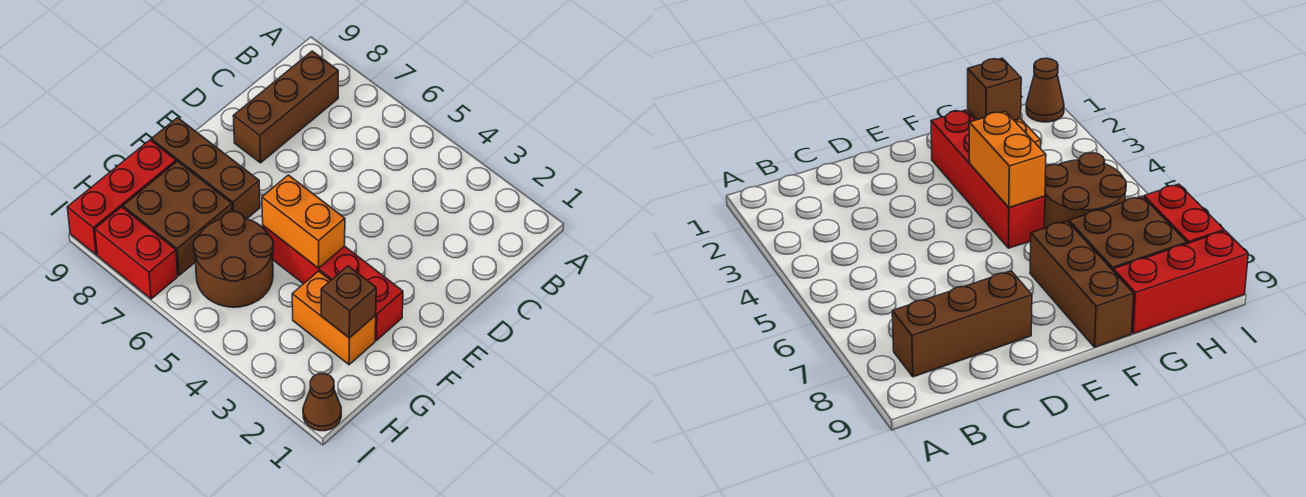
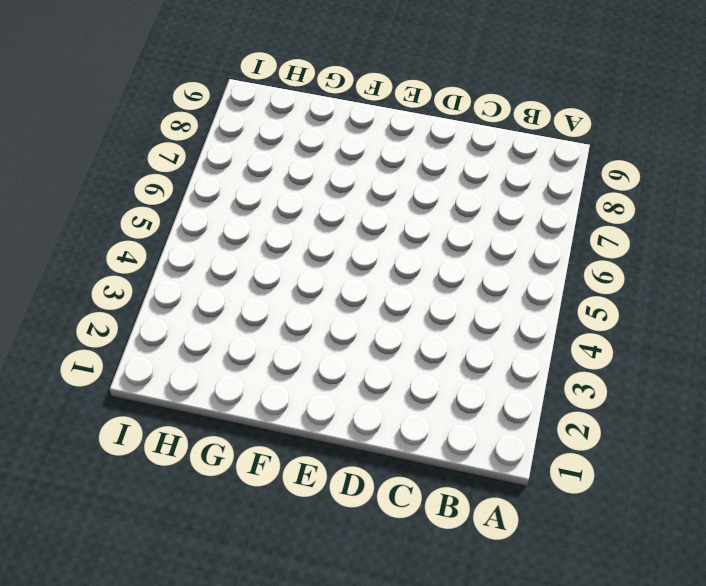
none -> brown 1x3 brick [233,51,338,163]
none -> red 1x4 brick [263,226,403,340]

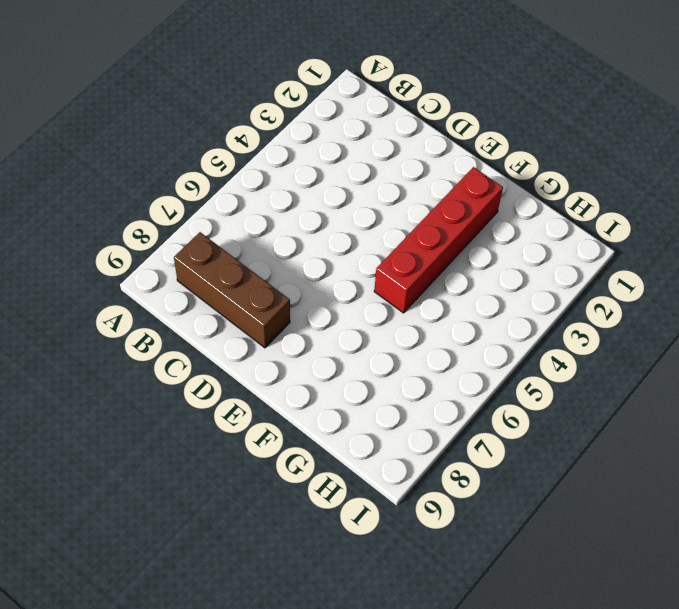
none -> brown 1x3 brick [151,118,260,219]
none -> orange 1x2 brick [292,271,376,365]

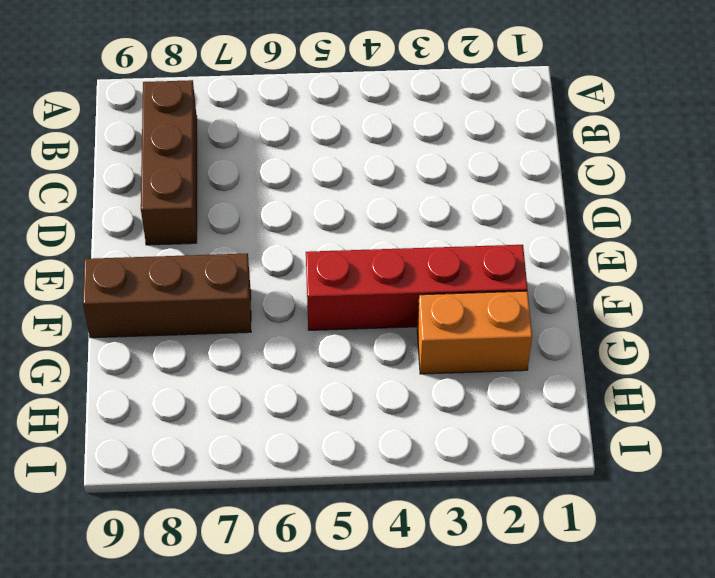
none -> brown 2x2 round brick [194,212,273,307]
none -> brown 2x2 brick [123,161,232,275]

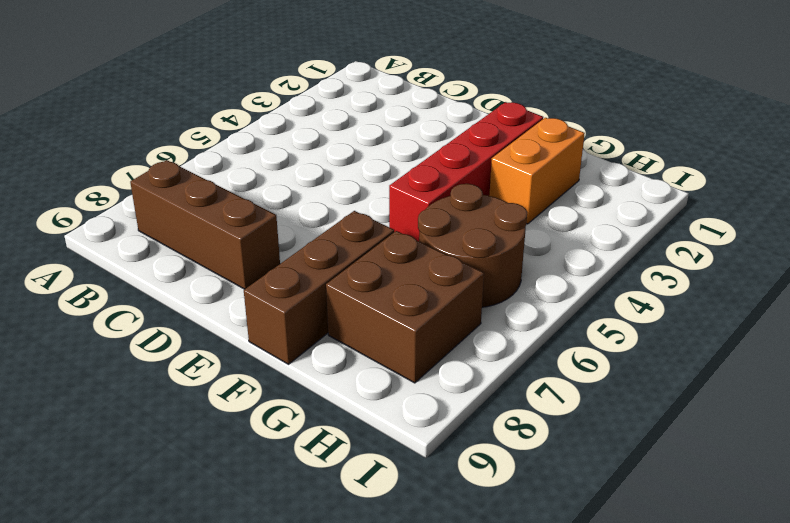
none -> red 1x3 brick [67,140,176,255]
none -> brown 1x1 cone [303,374,341,431]

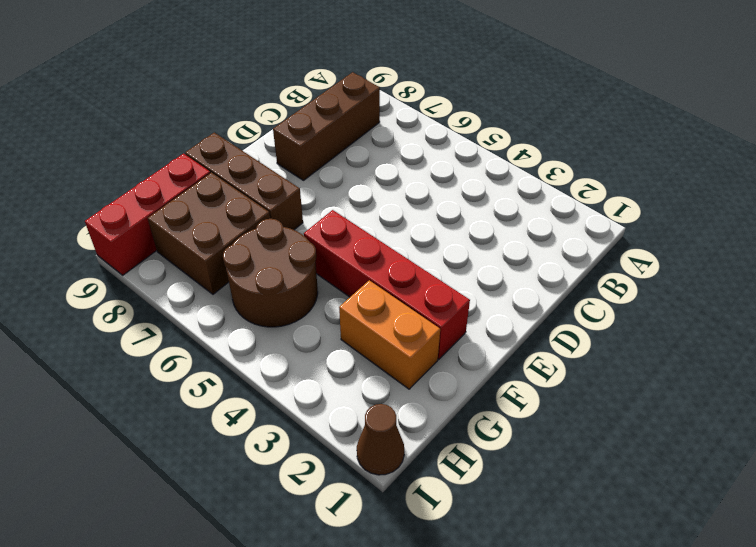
none -> red 1x2 brick [95,207,178,299]
none -> orange 1x2 brick [262,175,345,268]

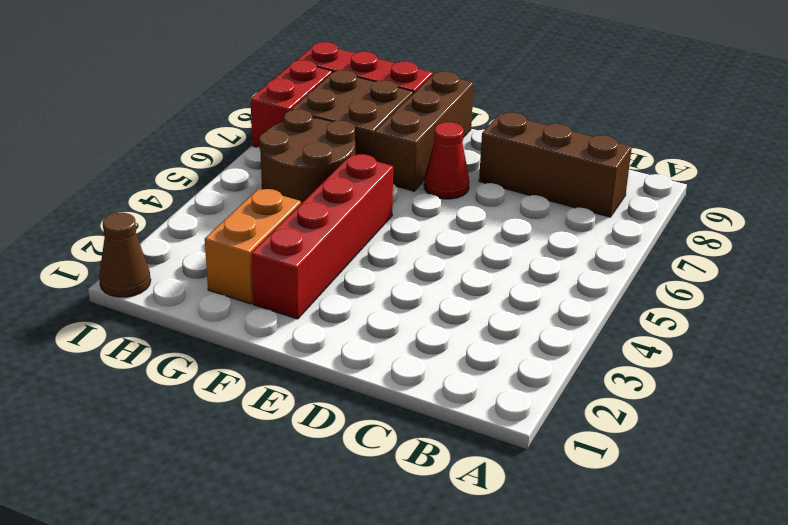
red 1x1 cone [424,122,469,199] -> none
none -> orange 1x2 brick [262,175,345,268]
none -> brown 1x1 brick [321,266,376,338]

